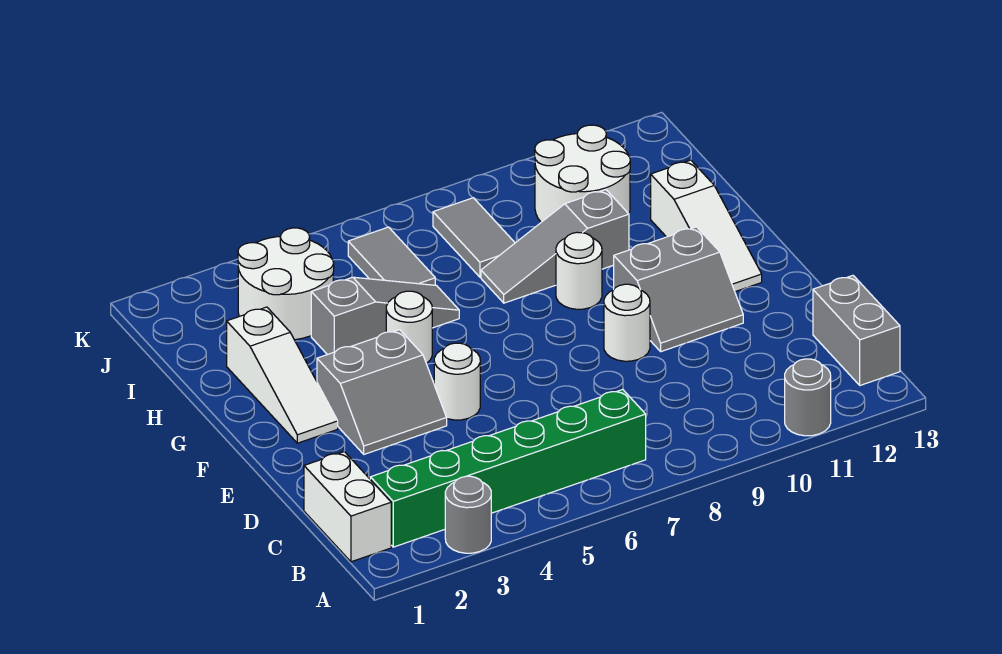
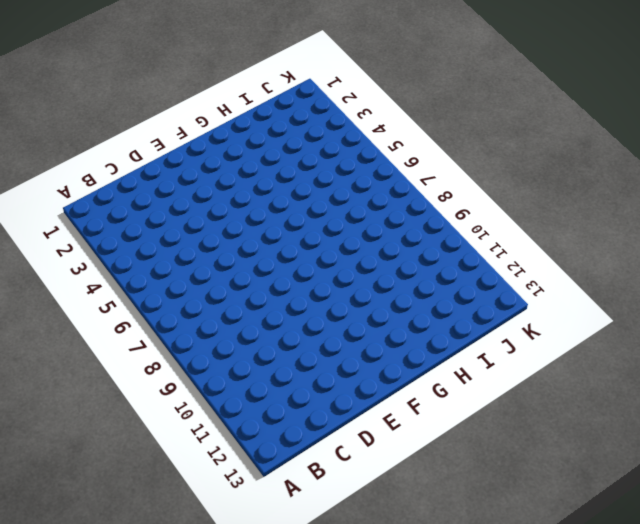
none -> grey 1x1 round brick [445,476,491,553]
none -> grey 1x1 round brick [785,359,831,436]
none -> white 1x2 brick [304,452,391,562]

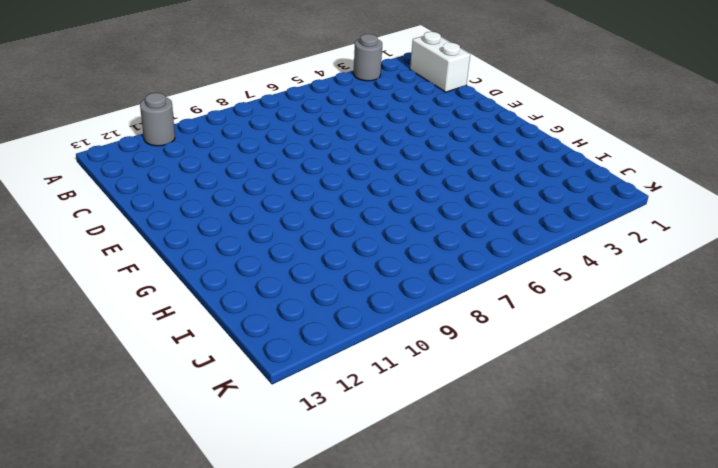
none -> green 1x6 brick [370,389,646,547]
none -> grey 1x2 brick [813,276,900,385]
none -> grey 2x2 slope [317,330,447,454]

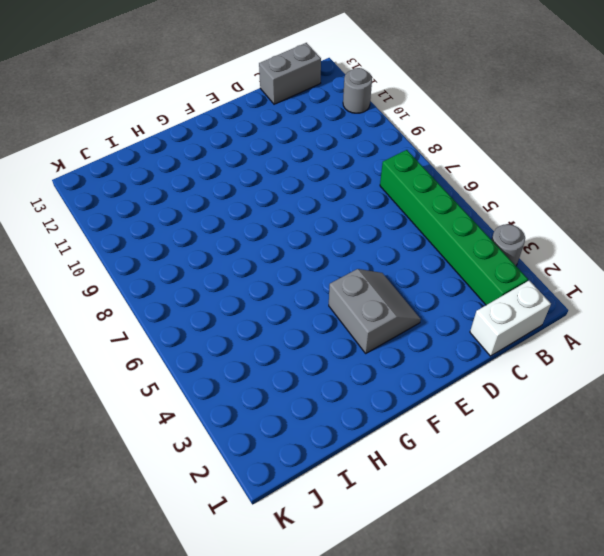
none -> white 1x1 round brick [434,343,480,420]
none -> white 1x1 round brick [604,284,650,361]
none -> grey 2x2 slope [614,227,743,352]

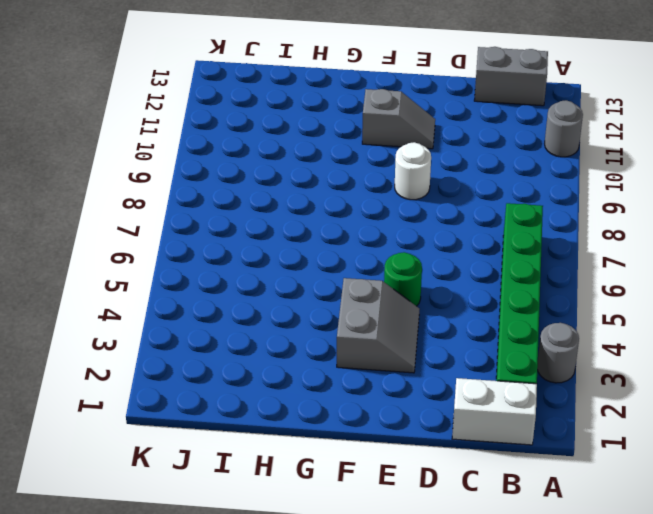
green 1x1 round brick [384,252,422,306] -> white 1x1 round brick [434,343,480,420]
grey 1x2 slope [362,89,435,149] -> grey 2x2 slope [614,227,743,352]
none -> white 1x3 slope [227,307,338,443]
none -> white 1x3 slope [651,160,762,292]
none -> white 1x1 round brick [386,291,432,364]

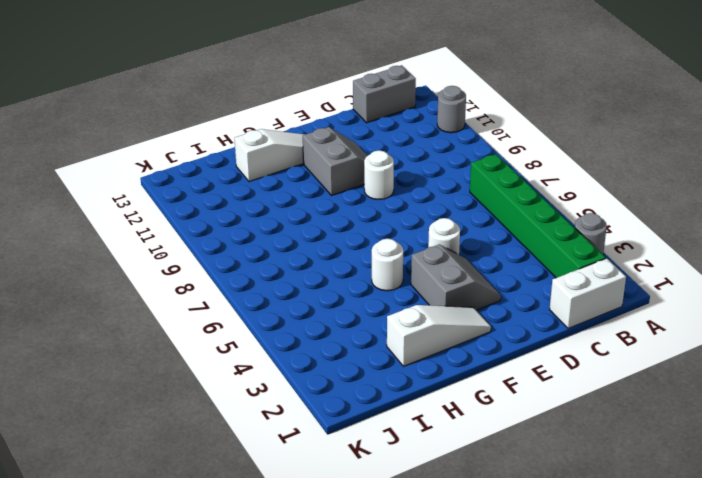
none -> white 1x1 round brick [556,232,602,309]
none -> grey 1x3 slope [311,277,459,355]
none -> grey 1x3 slope [481,190,629,303]

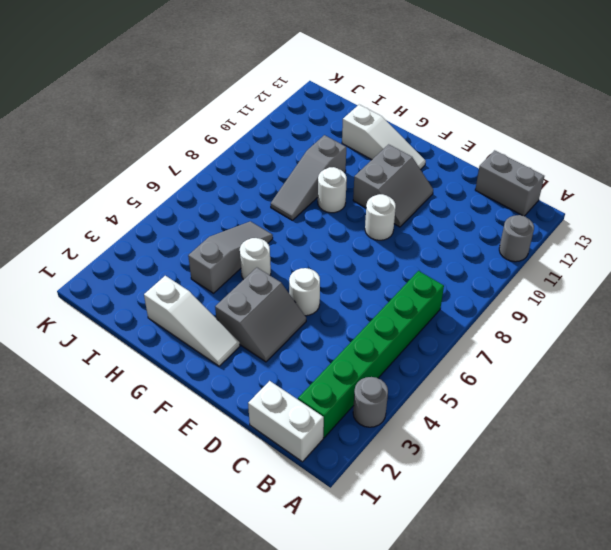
none -> white 2x2 round brick [238,228,334,340]
none -> grey 1x2 tile [348,227,435,285]
none -> grey 1x2 tile [433,198,515,277]

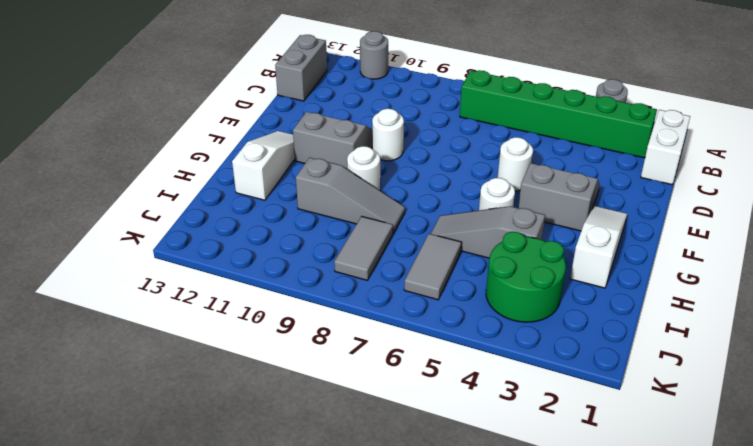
green 2x2 round brick [486,232,566,322] -> white 2x2 round brick [238,228,334,340]
none -> white 2x2 round brick [535,125,630,222]

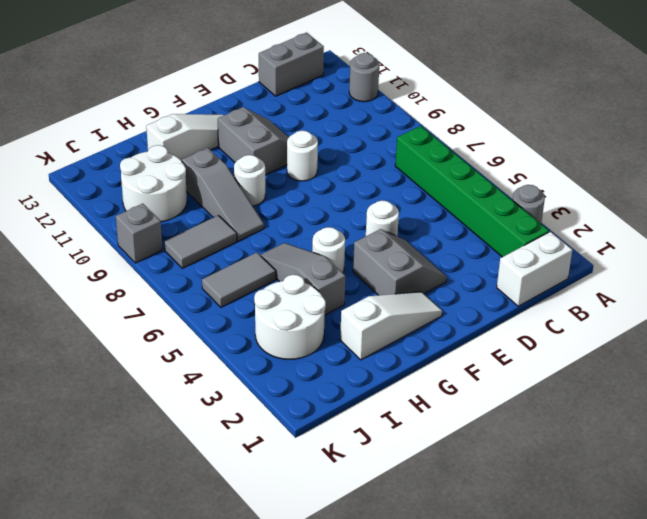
grey 1x1 brick [116,204,162,263] -> none

